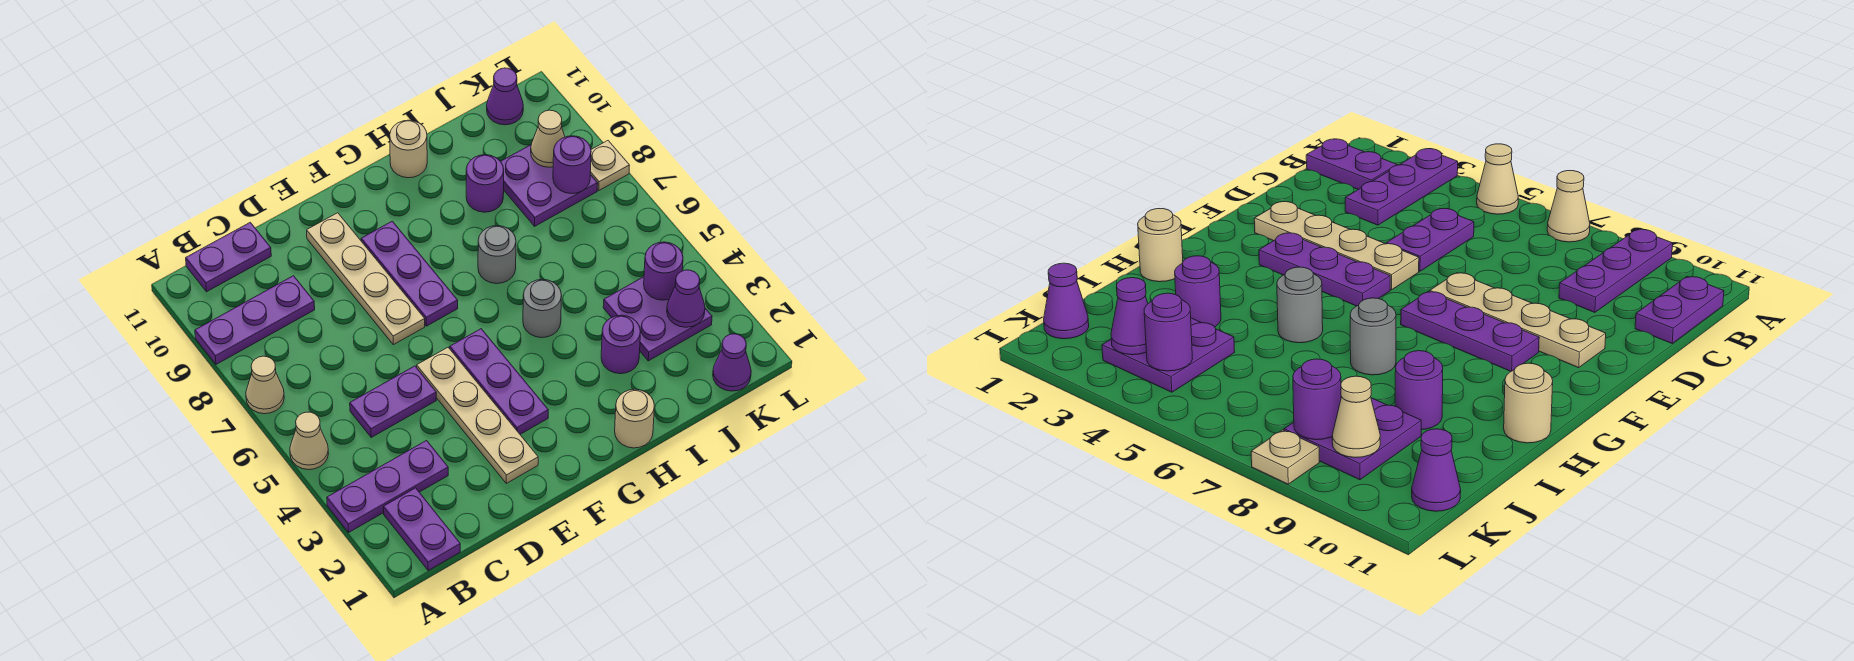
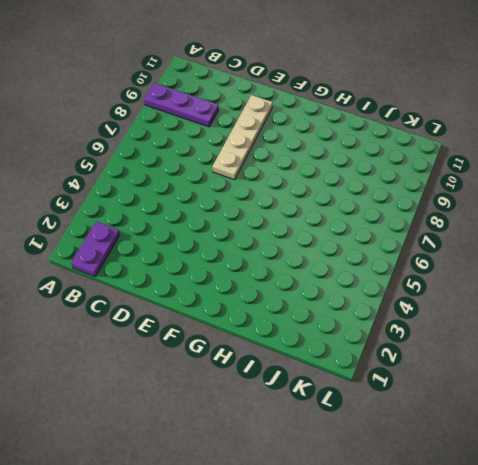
none -> purple 1x3 plate [327,441,448,532]
none -> tan 1x1 cone [290,412,329,470]
none -> tan 1x1 cone [246,356,284,414]

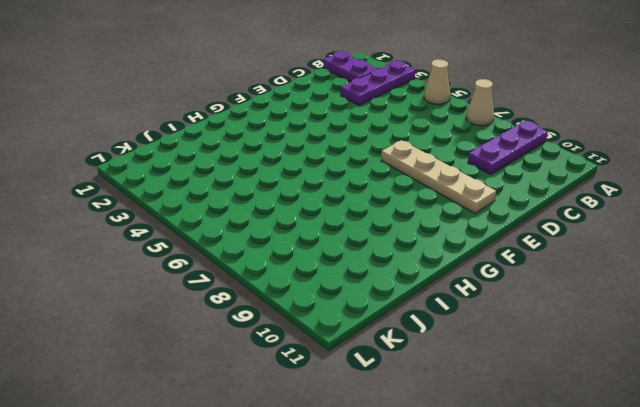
none -> purple 1x2 plate [186,222,271,292]
none -> purple 1x2 plate [350,366,436,437]
none -> tan 1x4 plate [417,347,538,483]

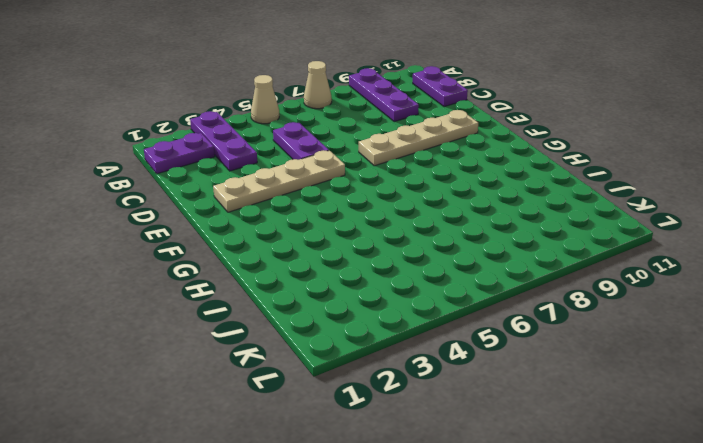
none -> purple 1x3 plate [450,329,548,434]
none -> purple 1x3 plate [361,221,458,326]
none -> tan 1x1 round brick [615,389,654,448]

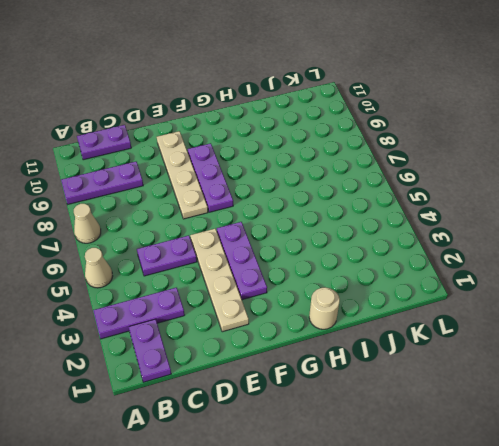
none -> grey 1x1 round brick [523,279,562,338]
none -> grey 1x1 round brick [478,226,516,284]
none -> tan 1x1 round brick [390,120,427,178]

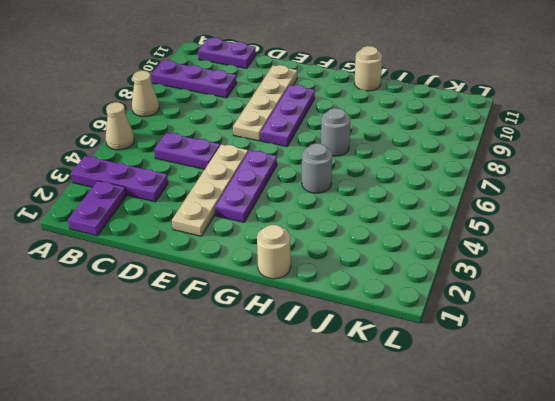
none -> purple 1x1 round brick [601,315,641,374]
none -> purple 1x1 round brick [466,155,504,212]
none -> purple 2x2 plate [603,277,712,361]

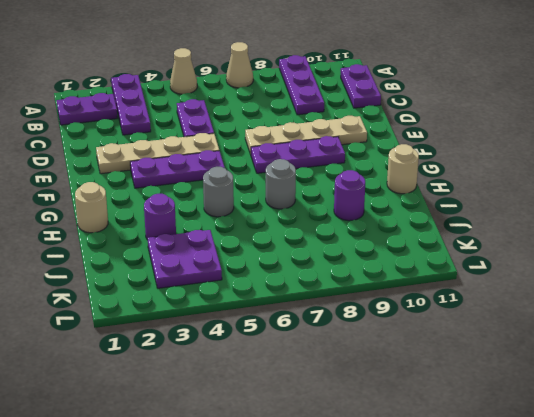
none -> purple 2x2 plate [501,145,598,226]
none -> purple 1x1 cone [713,334,751,391]
none -> purple 1x1 cone [487,68,523,125]

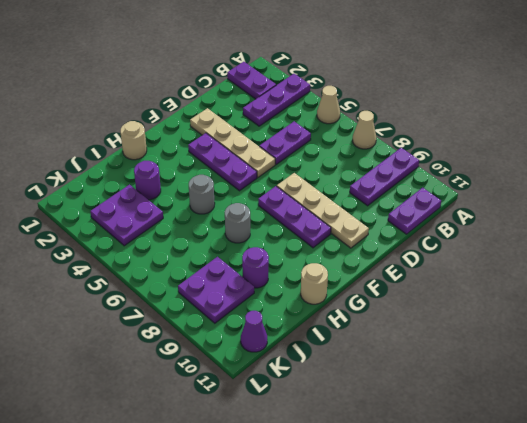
none -> purple 1x1 cone [713,334,751,391]
none -> tan 1x1 plate [590,141,630,190]
none -> purple 1x1 cone [667,270,705,327]

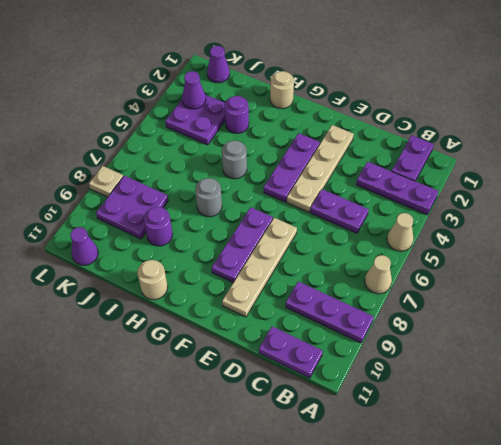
none -> purple 1x1 round brick [644,242,683,300]
none -> purple 1x1 round brick [553,136,591,194]
none -> tan 1x1 cone [531,110,565,167]

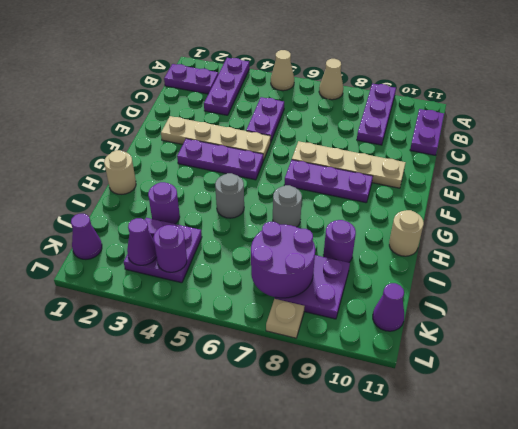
purple 2x2 round brick [251,222,315,298] -> purple 1x1 round brick [553,136,591,194]
none -> tan 1x1 cone [531,110,565,167]

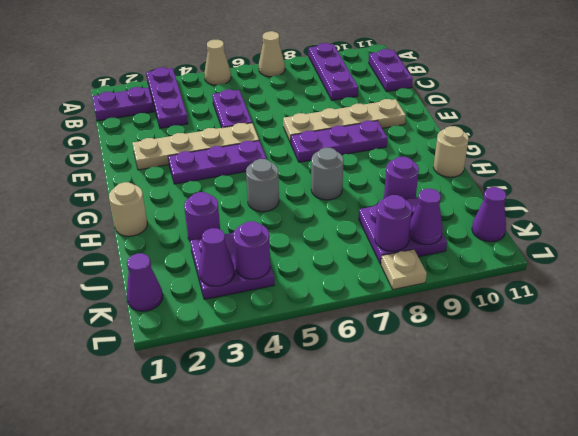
purple 1x1 cone [409,189,443,245] -> tan 1x1 cone [531,110,565,167]

